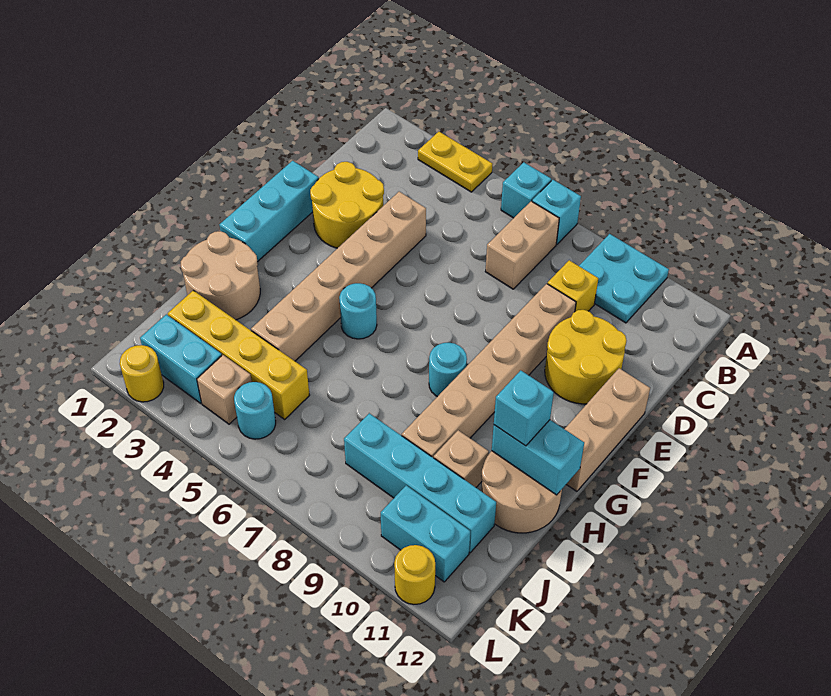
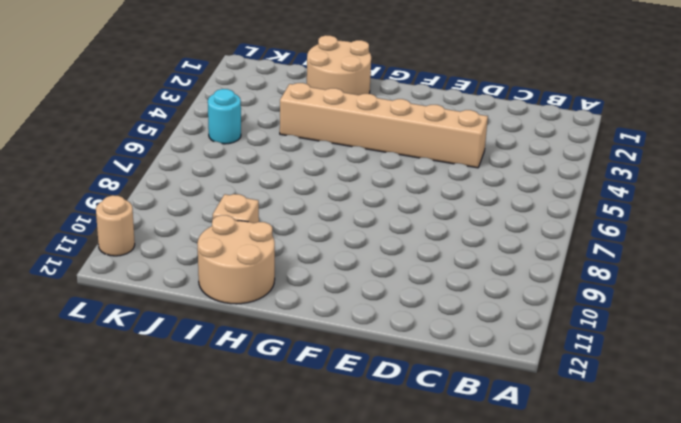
tan 1x1 round brick [96,195,135,256] -> yellow 1x1 round brick [394,545,435,604]
none -> yellow 1x2 plate [418,132,492,192]
none -> cyan 1x1 brick [501,162,551,218]
none -> cyan 1x1 brick [532,180,581,244]

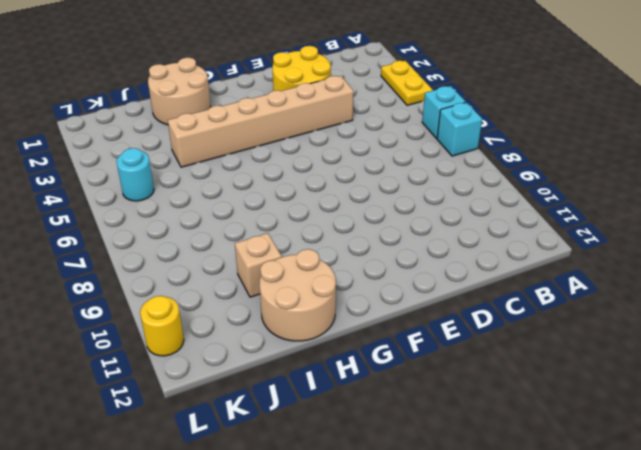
none -> cyan 2x2 plate [579,234,669,323]
none -> tan 1x2 brick [485,201,559,289]
none -> yellow 1x1 brick [548,260,598,312]

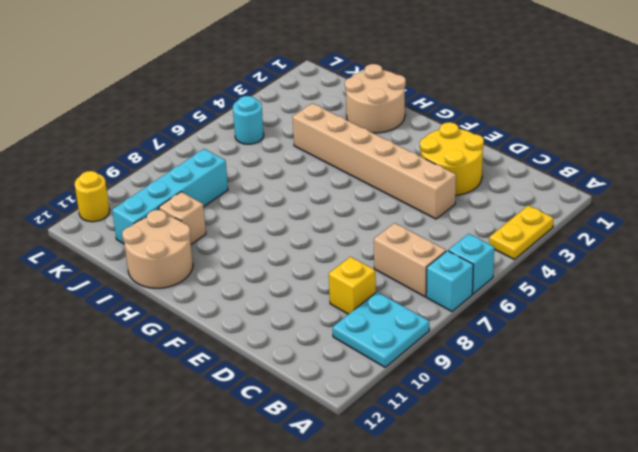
none -> tan 1x6 brick [402,284,576,458]
none -> yellow 2x2 round brick [545,310,627,404]
none -> cyan 1x3 brick [220,161,319,262]

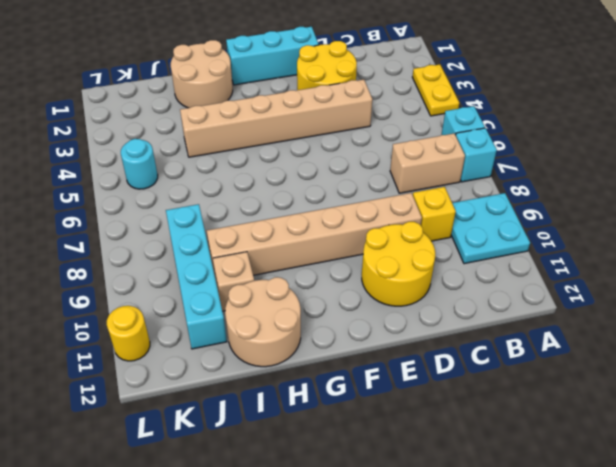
none -> tan 1x3 brick [565,368,650,491]
none -> cyan 1x1 round brick [339,283,377,339]
none -> cyan 1x1 round brick [429,343,467,397]

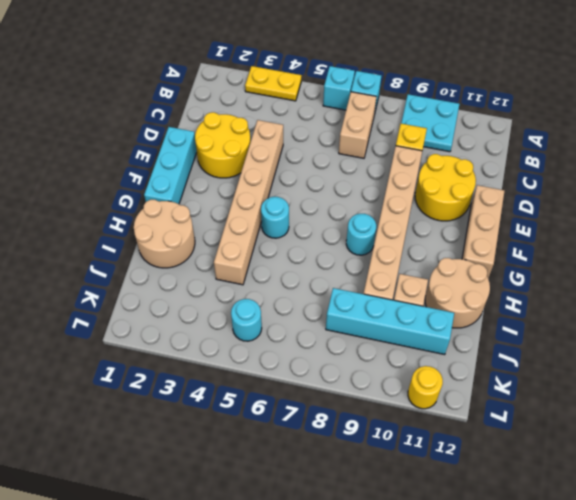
none -> yellow 1x4 brick [168,290,310,419]
none -> cyan 1x2 brick [140,315,222,403]
none -> tan 1x1 brick [197,355,252,424]

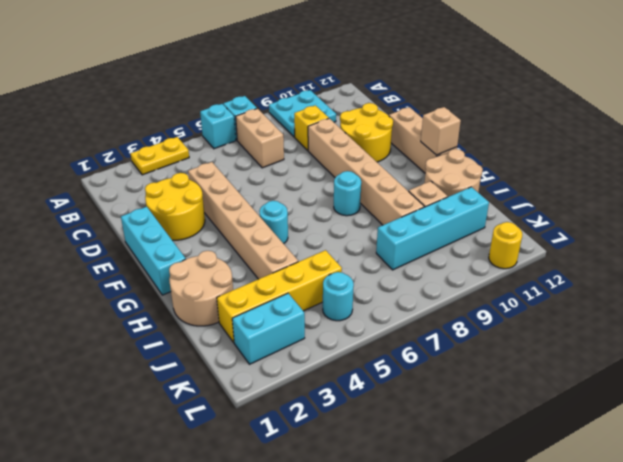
tan 1x1 brick [421,107,461,155] -> tan 1x1 brick moved to [197,355,252,424]
none -> cyan 1x2 brick [381,485,470,582]
none -> yellow 1x1 round brick [120,345,164,402]
none -> cyan 1x2 brick [492,420,584,495]

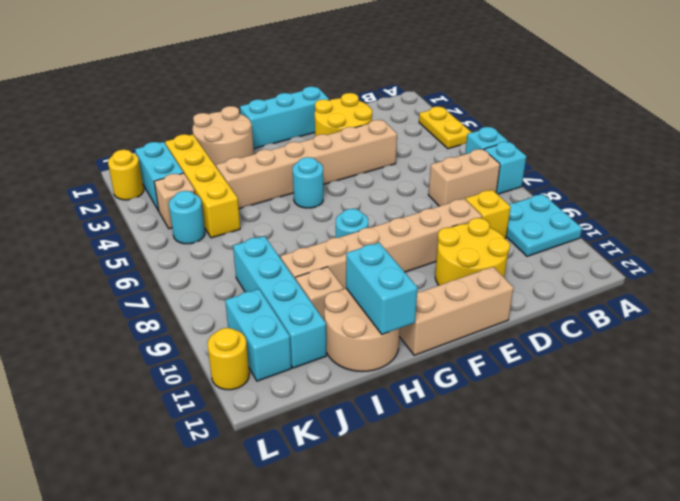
none -> cyan 1x1 brick [494,370,554,446]

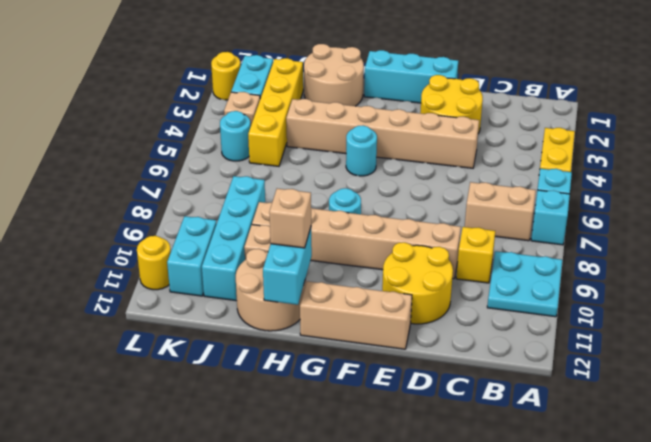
tan 1x1 brick [269,189,311,248] -> cyan 1x1 brick [494,370,554,446]

